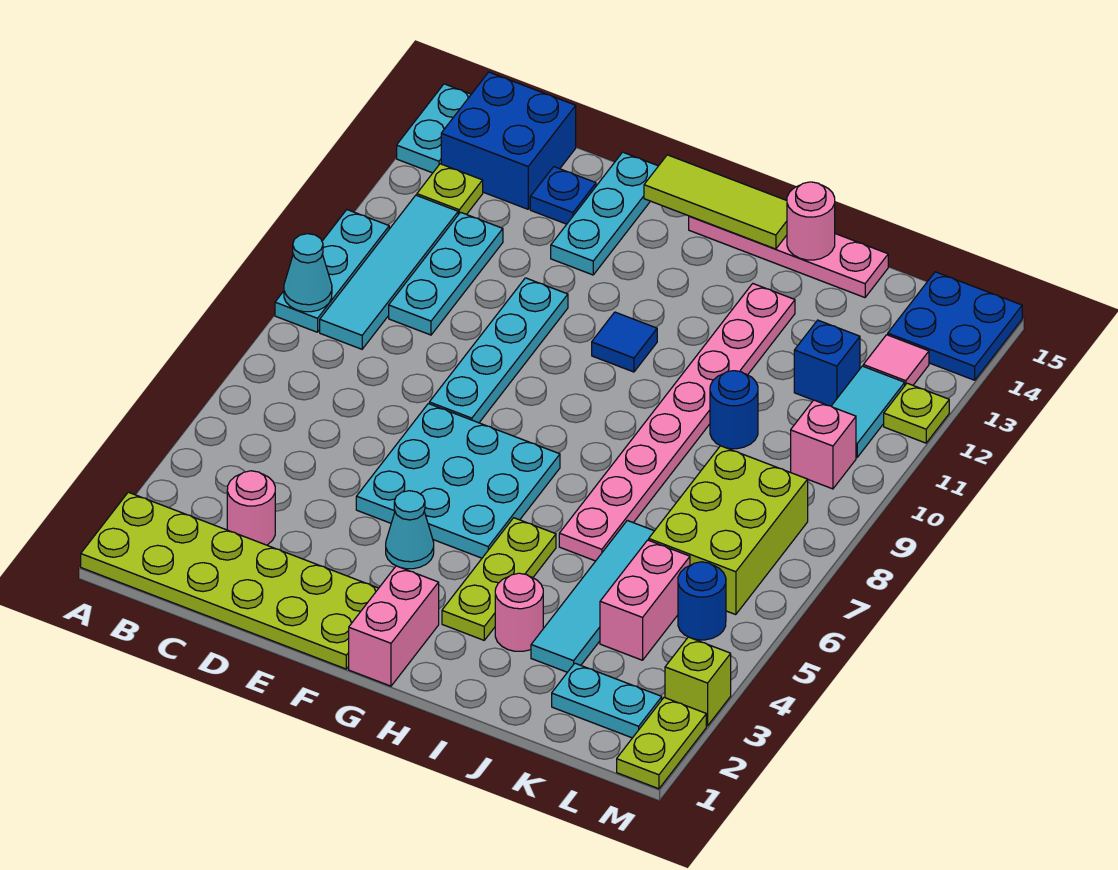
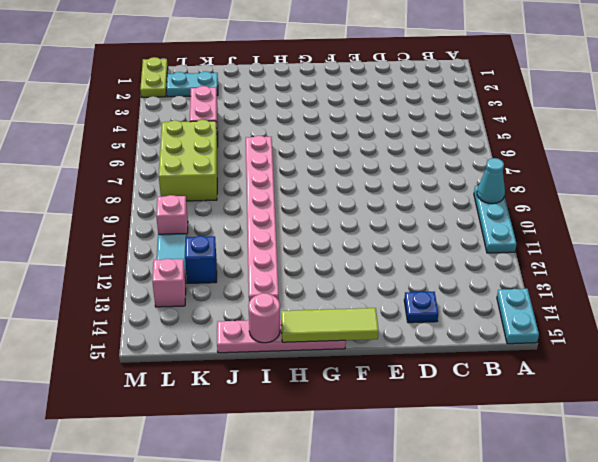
pink 1x1 brick [152,259,186,307] -> pink 1x1 tile [863,335,929,385]
none -> lime 2x6 plate [81,492,379,669]
none -> cyan 1x4 tile [320,195,458,349]
none -> lime 1x1 plate [417,164,483,215]
none -> blue 2x2 brick [441,72,576,209]

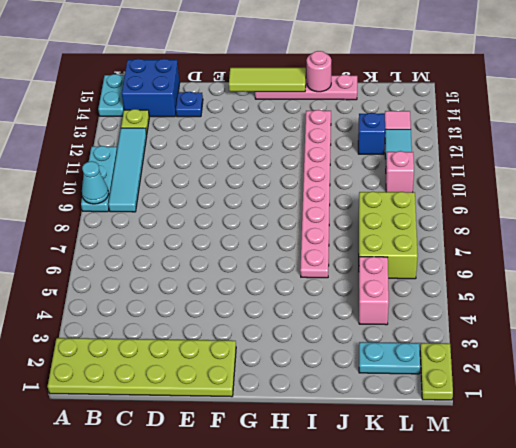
none -> pink 1x1 round brick [227,471,275,545]
none -> cyan 1x3 plate [389,212,503,335]
none -> cyan 3x3 plate [356,404,560,558]
none -> cyan 1x4 plate [429,278,568,423]

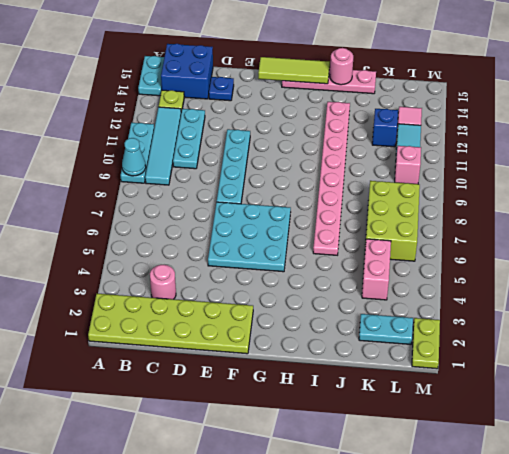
none -> cyan 1x3 plate [551,152,658,275]
none -> cyan 1x1 cone [386,491,434,569]
none -> pink 1x2 brick [349,566,439,686]
none -> blue 1x1 tile [592,312,657,372]

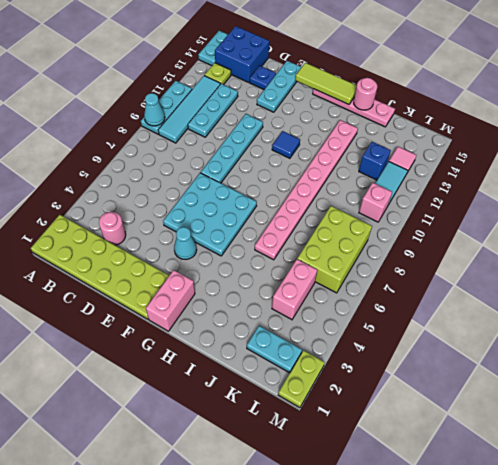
none -> lime 1x3 plate [442,518,556,640]
none -> pink 1x1 round brick [495,573,543,651]
none -> cyan 1x4 tile [531,520,654,672]
none -> blue 1x1 round brick [710,371,758,449]

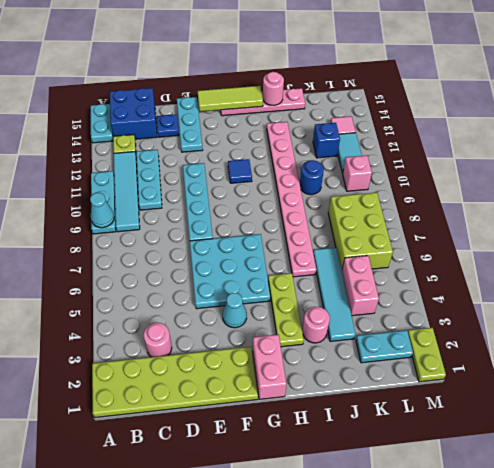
none -> blue 1x1 round brick [678,562,726,640]
none -> blue 2x2 plate [888,272,1022,380]
none -> lime 1x1 brick [665,637,731,726]
none -> lime 1x1 plate [884,383,949,443]

